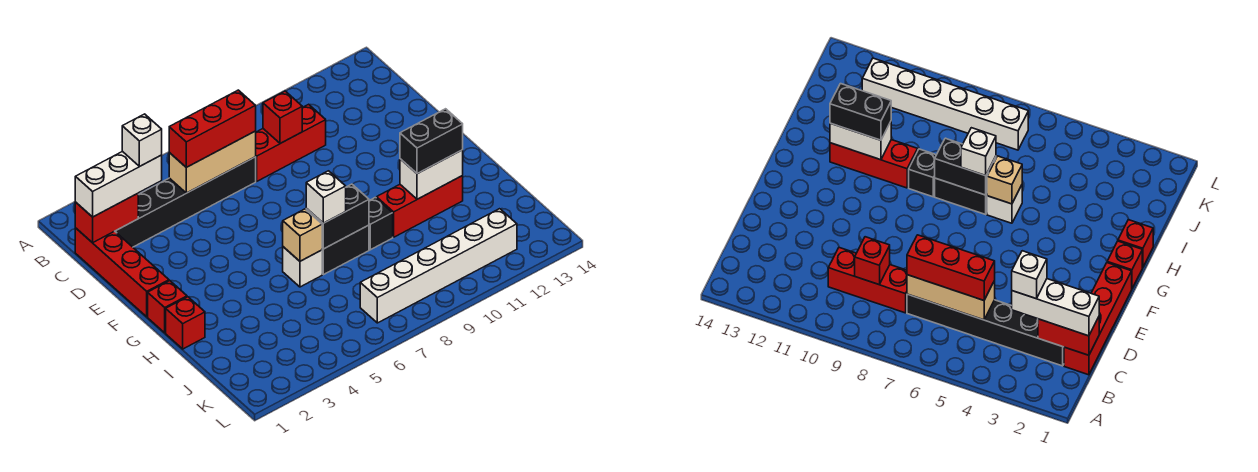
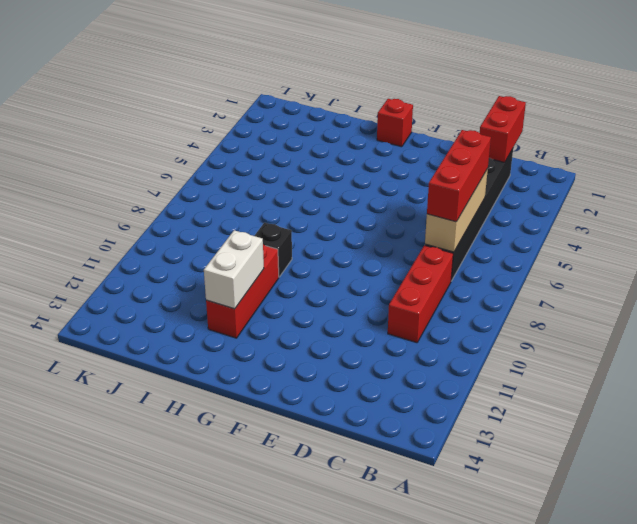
none -> red 1x4 brick [75,228,169,317]
none -> red 1x1 brick [166,297,205,349]
none -> white 1x1 brick [283,247,322,287]

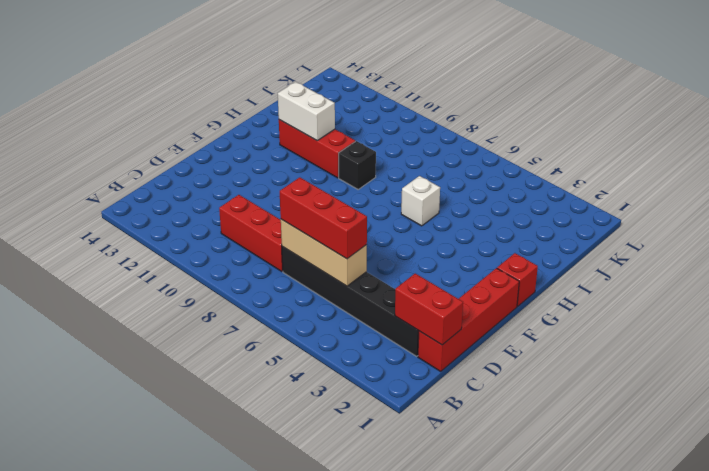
none -> red 1x1 brick [166,297,205,349]
none -> black 1x2 brick [322,225,369,275]
none -> white 1x6 brick [360,209,517,323]

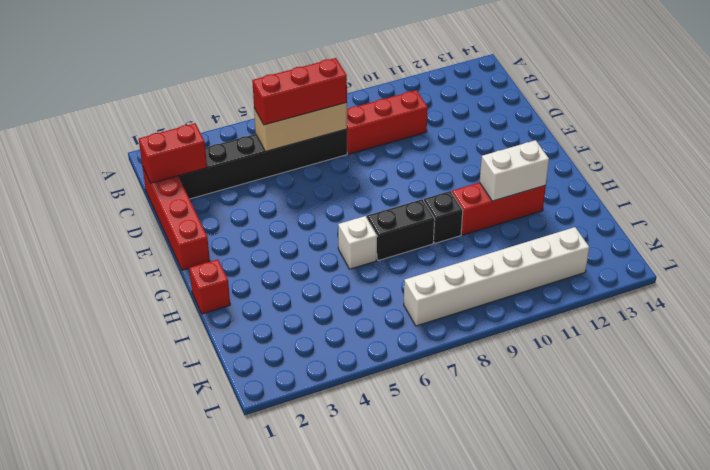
none -> red 1x1 brick [148,281,187,333]
none -> red 1x1 brick [263,91,302,143]
none -> tan 1x1 brick [283,209,322,261]

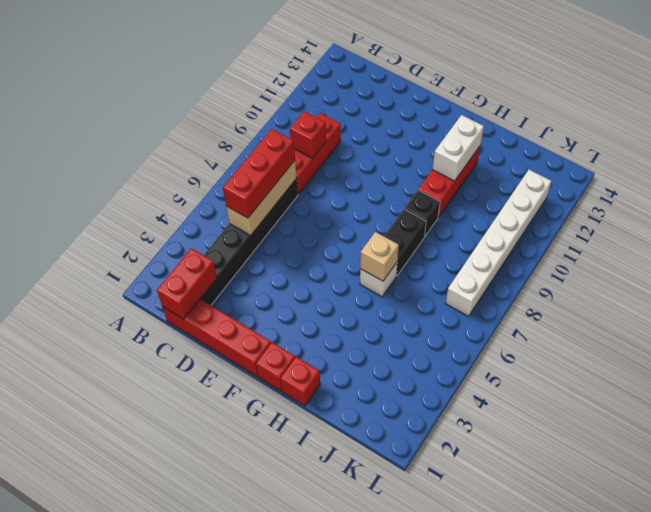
none -> black 1x2 brick [306,184,369,249]
none -> white 1x3 brick [75,151,162,217]
none -> white 1x1 brick [306,171,346,223]

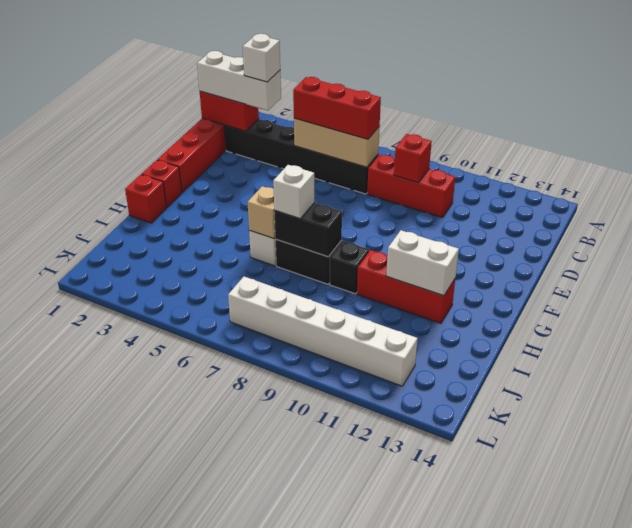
none -> black 1x2 brick [400,109,463,174]

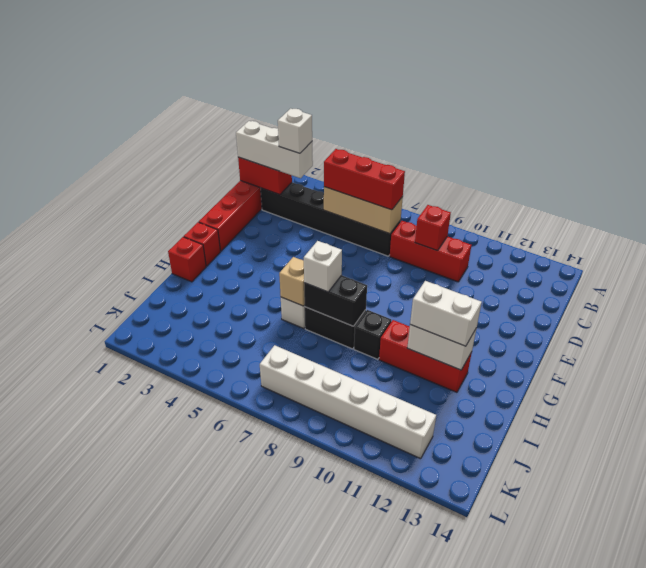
white 1x2 brick [410,281,482,346] -> black 1x2 brick [400,109,463,174]

